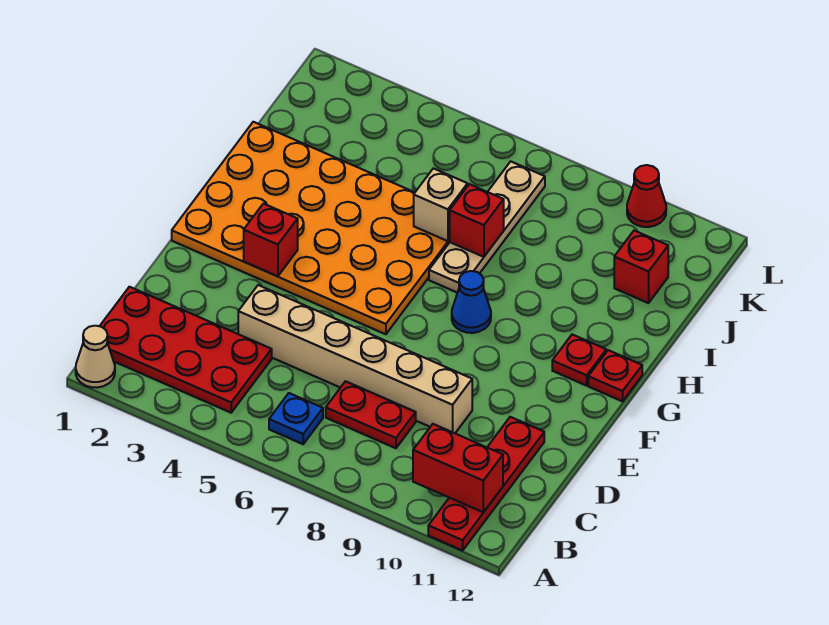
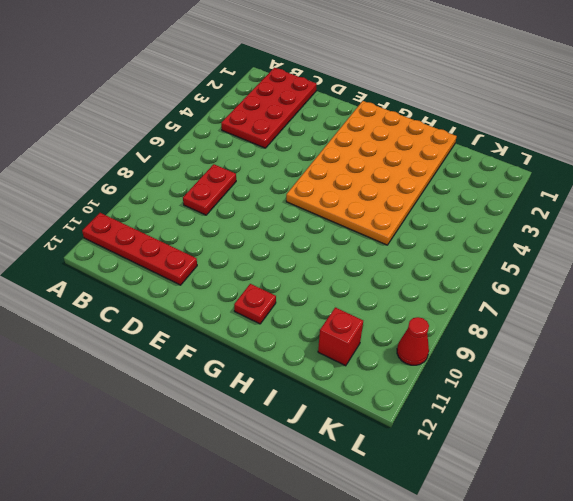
none -> tan 1x1 cone [76,326,115,388]
none -> blue 1x1 plate [269,393,323,444]
none -> tan 1x6 brick [238,285,472,433]

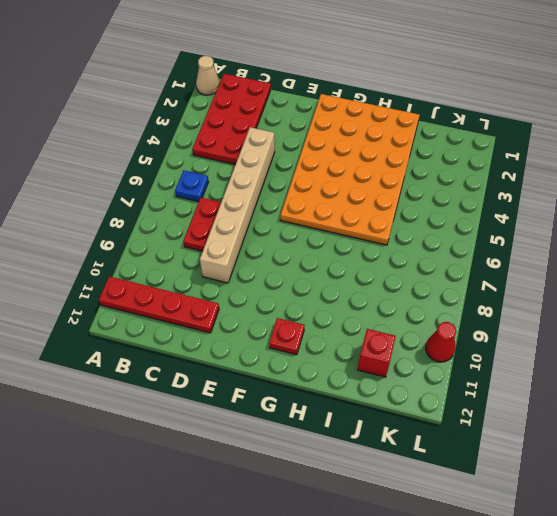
none -> blue 1x1 cone [452,271,491,333]
none -> red 1x1 plate [588,350,642,401]
none -> tan 1x4 plate [429,161,545,293]

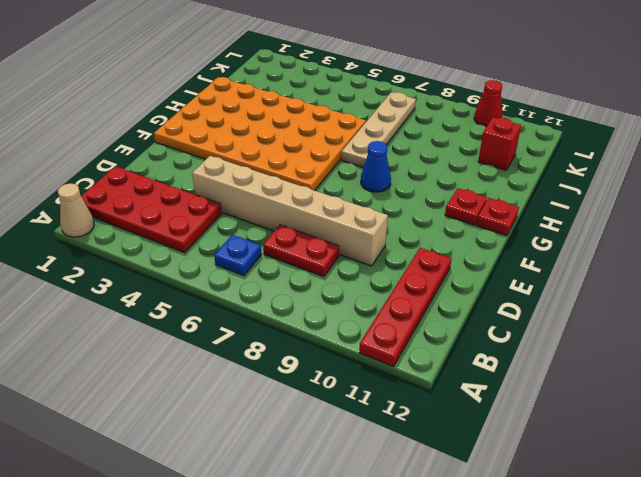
none -> red 1x2 brick [413,424,503,512]
none -> red 1x1 brick [244,204,298,276]
none -> tan 1x1 brick [414,168,468,241]

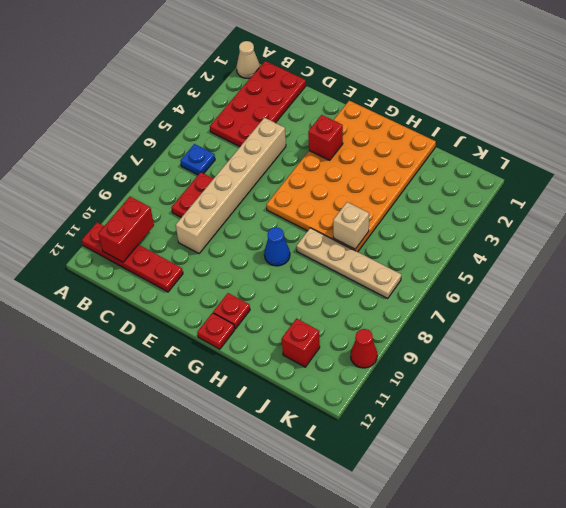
none -> red 1x1 brick [449,184,504,257]

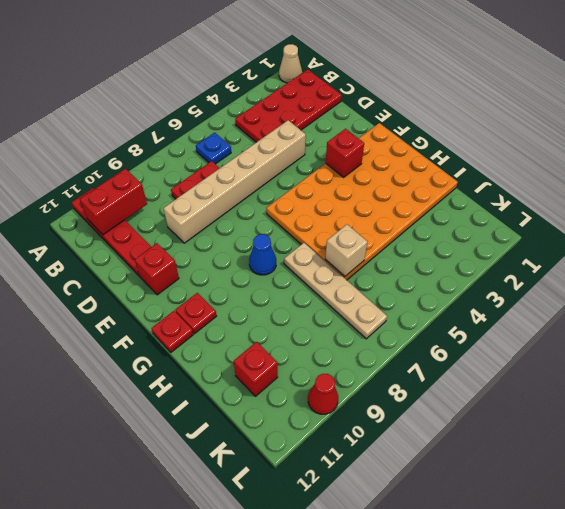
red 1x1 brick [135,243,179,295] -> red 1x1 brick moved to [449,184,504,257]

